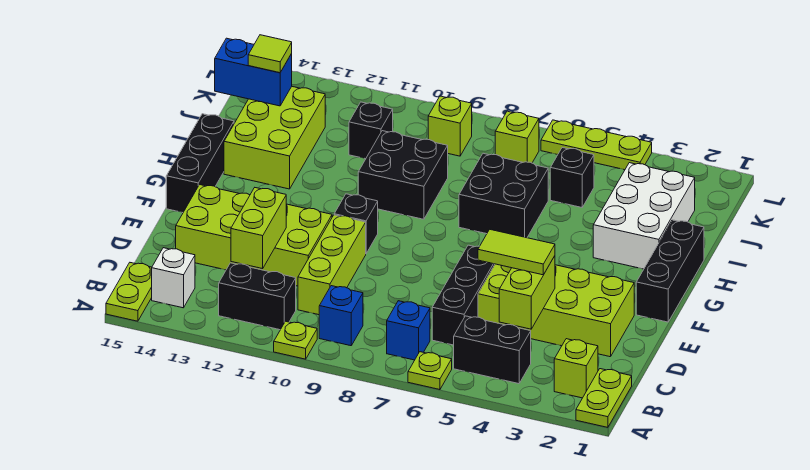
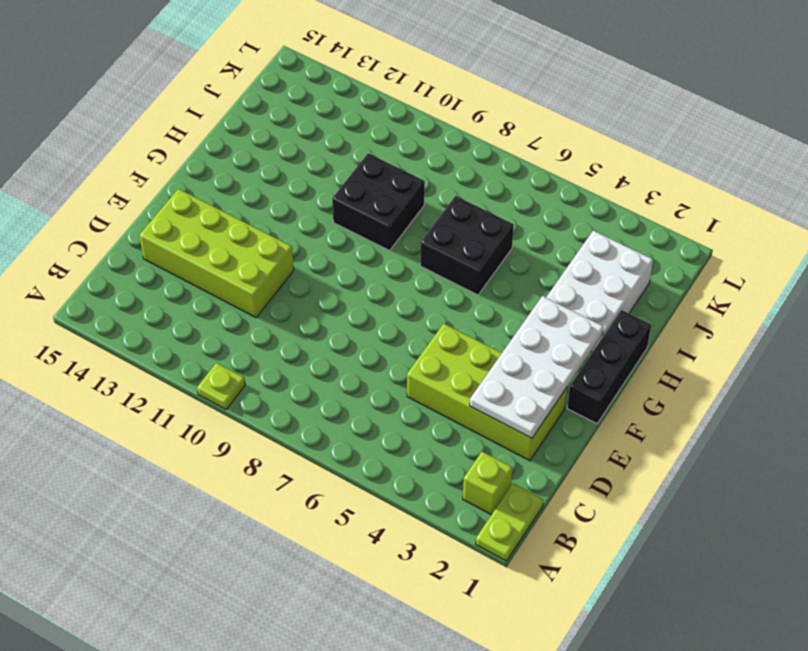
white 2x4 plate [470,296,604,438] -> none
none -> lime 1x1 plate [408,352,452,390]
none -> lime 1x2 plate [106,263,152,321]
none -> black 1x2 brick [454,316,531,384]
none -> blue 1x1 brick [387,301,430,360]

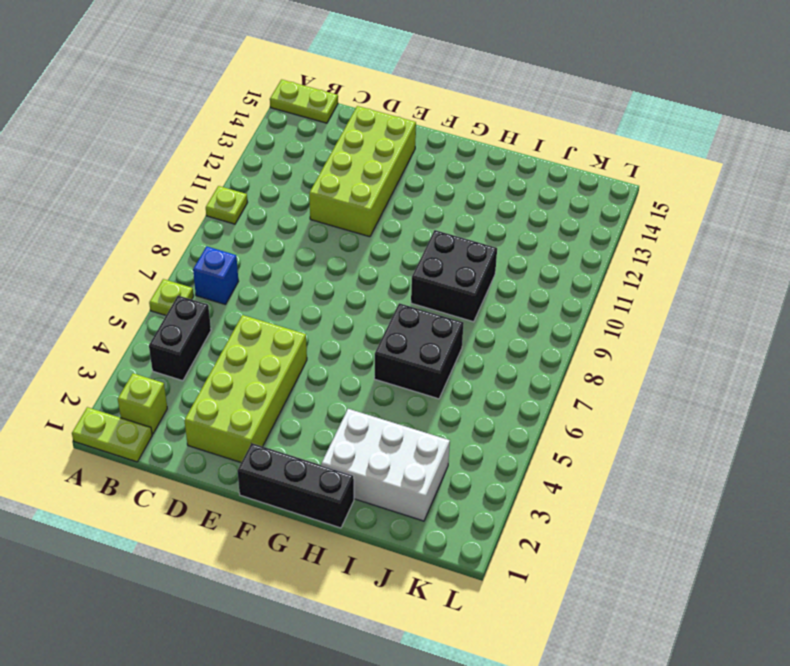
none -> blue 1x1 brick [319,286,363,346]
none -> black 1x2 brick [219,263,296,330]
none -> white 1x1 brick [152,248,195,308]
none -> black 1x3 brick [432,245,495,345]

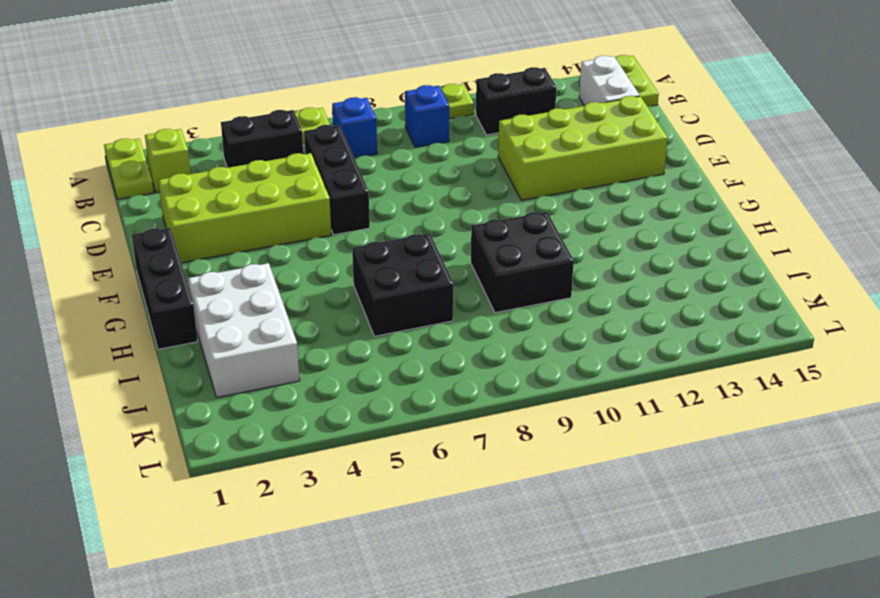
white 1x2 brick [579,56,640,106] -> white 1x1 brick [152,248,195,308]
none -> lime 1x3 brick [298,215,366,315]
none -> black 1x1 brick [334,194,378,253]
none -> black 1x3 brick [166,114,234,213]
none -> lime 2x3 brick [224,87,325,189]

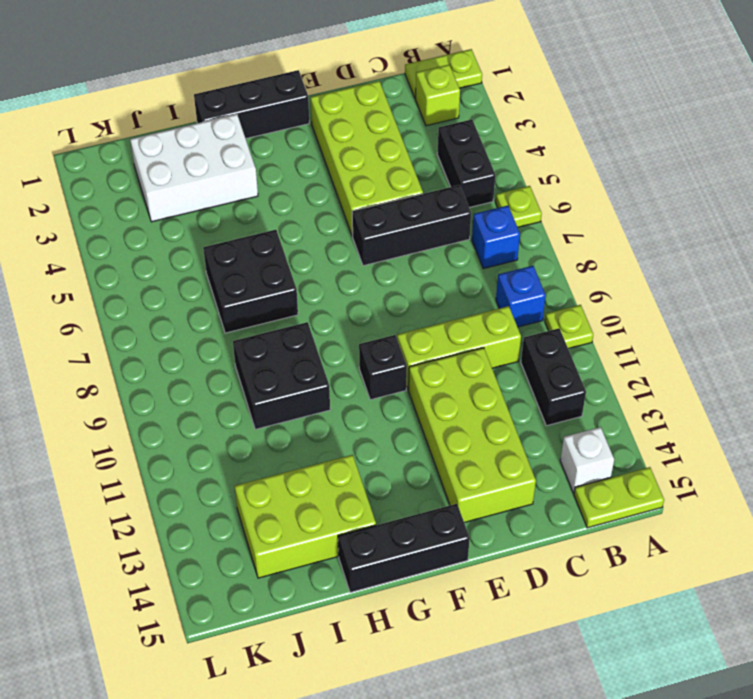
none -> black 1x1 brick [550,148,594,207]
none -> black 1x1 brick [349,102,393,159]
none -> lime 1x1 brick [495,111,539,163]
none -> lime 1x1 brick [428,96,472,156]

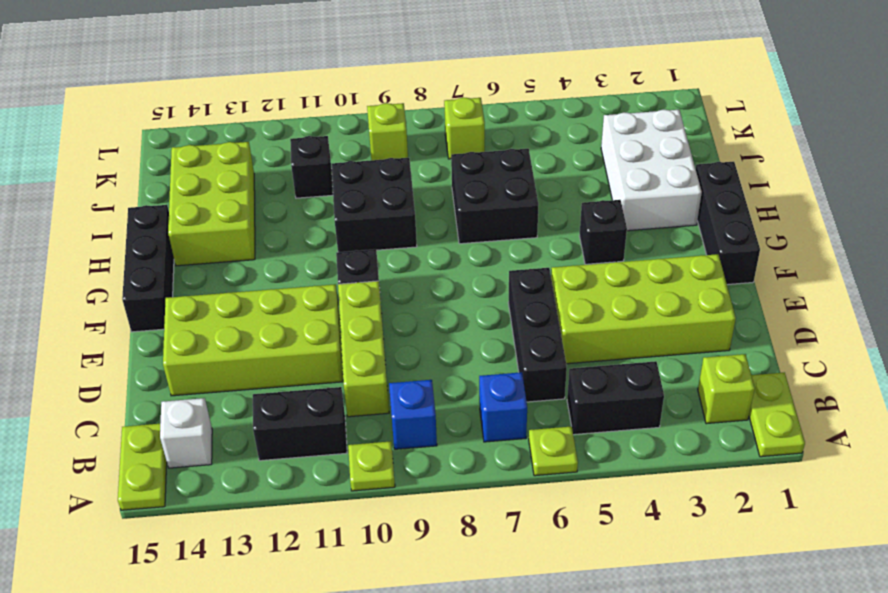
black 1x1 brick [580,200,627,264] -> black 1x1 brick moved to [550,148,594,207]
none -> lime 1x3 plate [541,120,652,170]
none -> lime 1x2 brick [499,256,555,329]
none -> lime 1x2 brick [231,188,286,269]
none -> blue 1x2 brick [215,38,292,106]

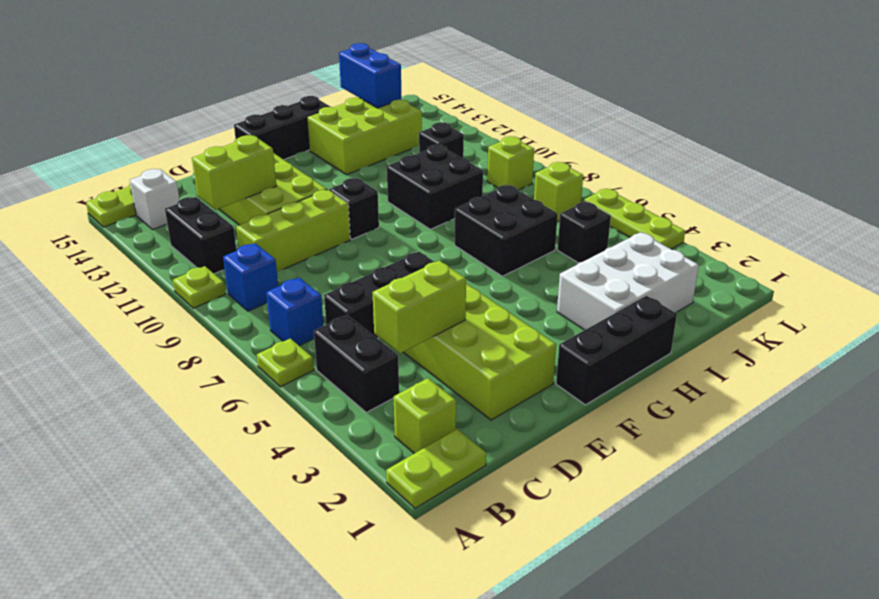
none -> lime 1x2 tile [478,230,555,275]
none -> lime 1x1 tile [248,35,292,73]

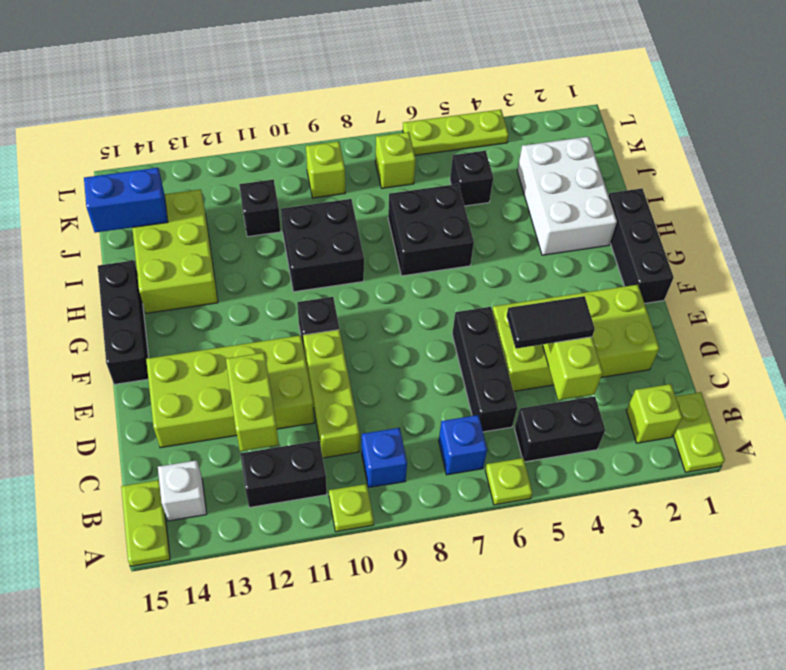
black 1x2 tile [507,296,595,349] -> lime 1x2 tile [478,230,555,275]
none -> lime 1x1 tile [248,35,292,73]

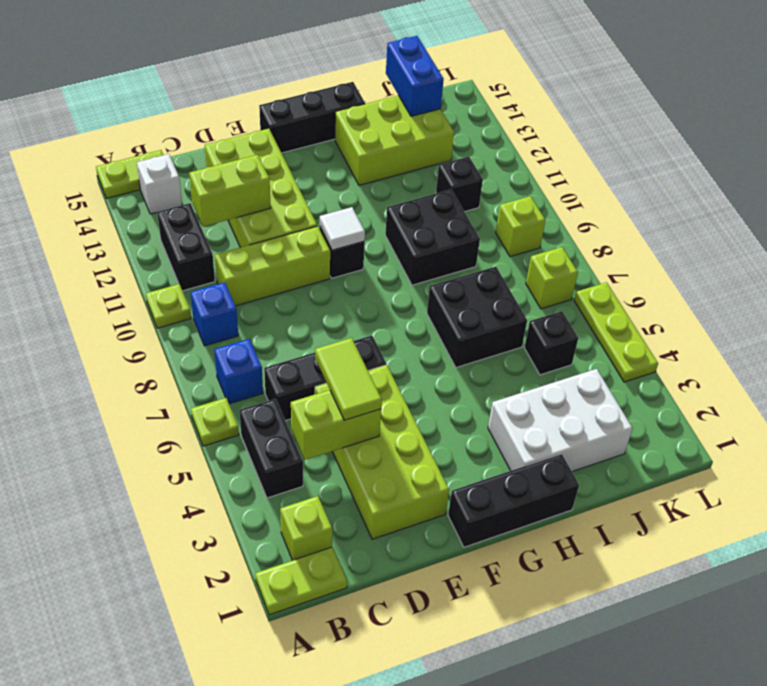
white 1x1 tile [320,207,365,250] -> none
none -> lime 1x1 tile [248,35,292,73]

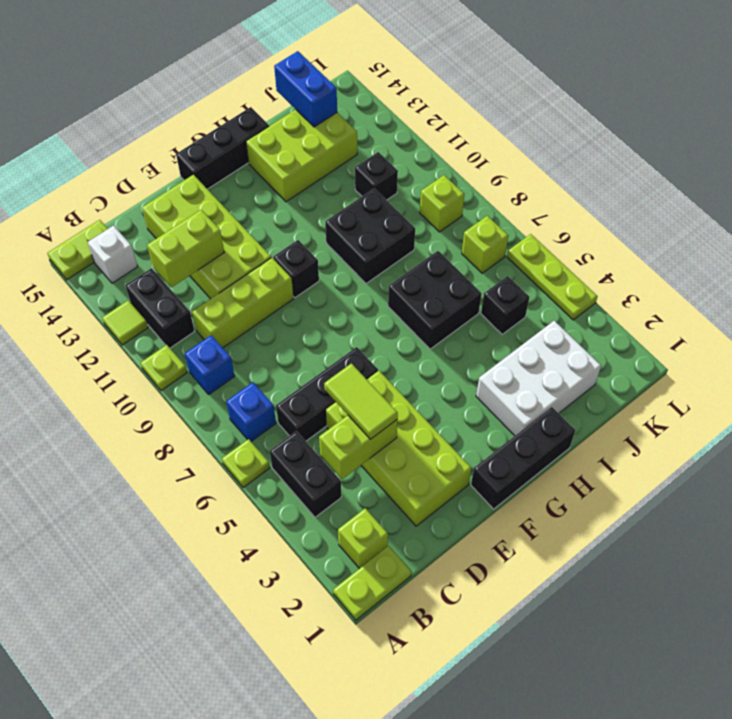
lime 1x1 tile [102,301,148,345] -> lime 1x1 tile moved to [248,35,292,73]

